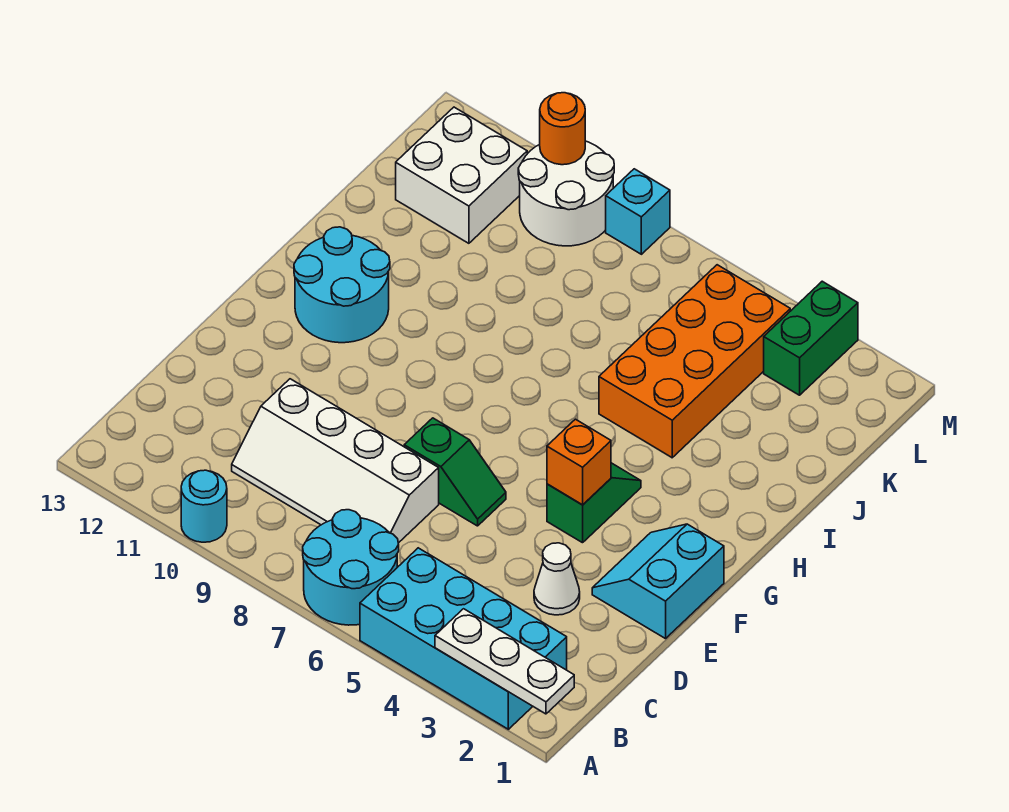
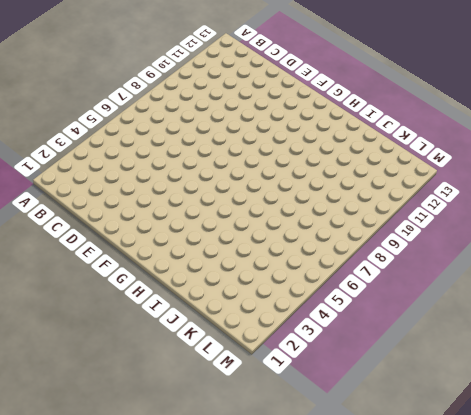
none -> cyan 2x4 brick [360,548,567,729]
none -> cyan 2x2 round brick [303,510,399,625]
none -> cyan 1x1 round brick [181,470,227,542]

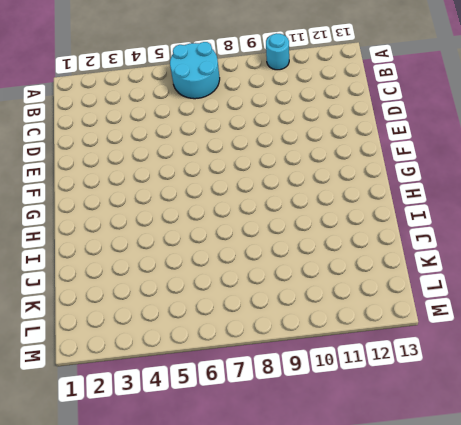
none -> cyan 2x4 brick [360,548,567,729]
none -> white 2x4 slope [232,379,439,543]
none -> white 1x1 cone [534,543,580,615]

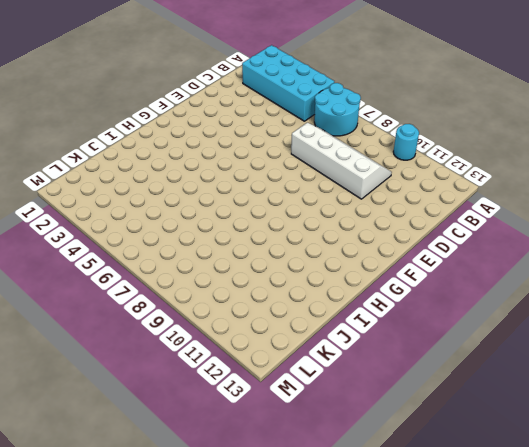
none -> white 1x1 cone [534,543,580,615]
none -> cyan 2x2 slope [592,524,724,639]
none -> green 1x2 slope [404,418,506,526]

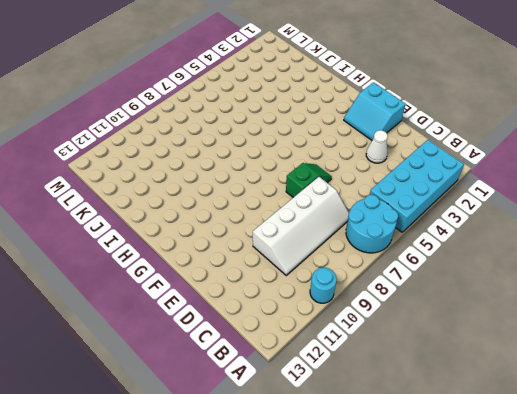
none -> green 1x2 slope [547,463,641,543]
none -> cyan 2x2 round brick [294,227,390,343]
none -> orange 2x4 brick [599,265,790,458]

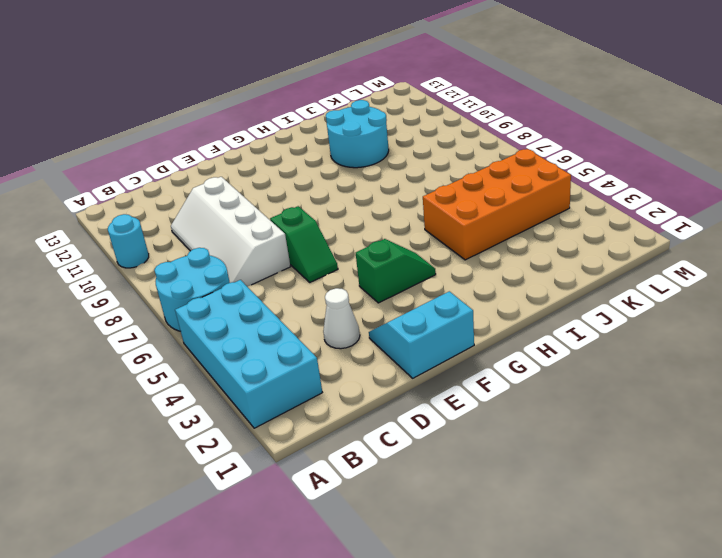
cyan 2x2 round brick [326,100,389,168] -> cyan 2x2 round brick moved to [294,227,390,343]
none -> white 2x2 brick [396,107,527,243]
none -> green 1x2 brick [764,281,858,395]
none -> white 2x2 round brick [518,141,614,246]

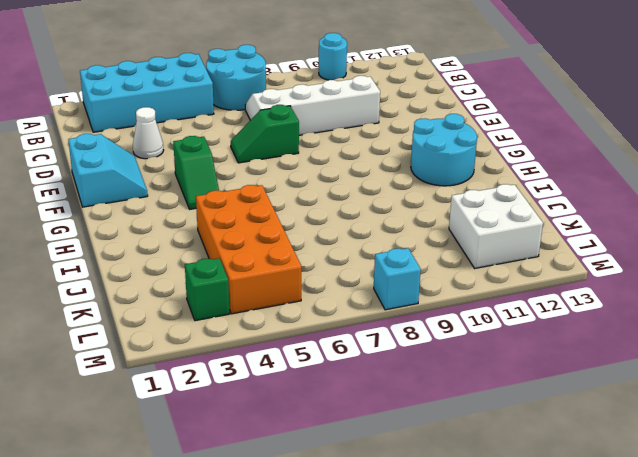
green 1x1 brick [185,258,229,321] -> green 1x2 brick [764,281,858,395]
none -> white 2x2 round brick [518,141,614,246]
none -> white 1x3 plate [435,609,574,714]
none -> orange 1x1 brick [547,419,611,505]

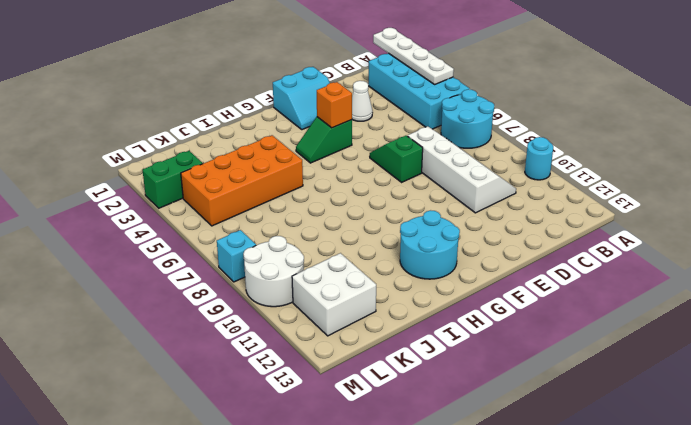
white 1x4 plate [373,28,454,84] -> white 1x3 plate [435,609,574,714]
none -> orange 1x1 round brick [540,93,585,165]

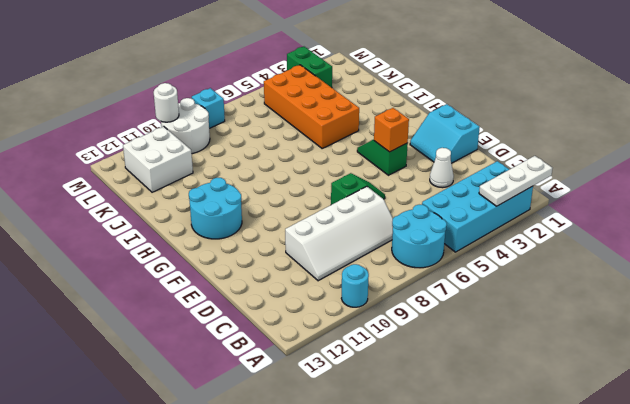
white 1x1 round brick [154,83,179,122] -> orange 1x1 round brick [540,93,585,165]

